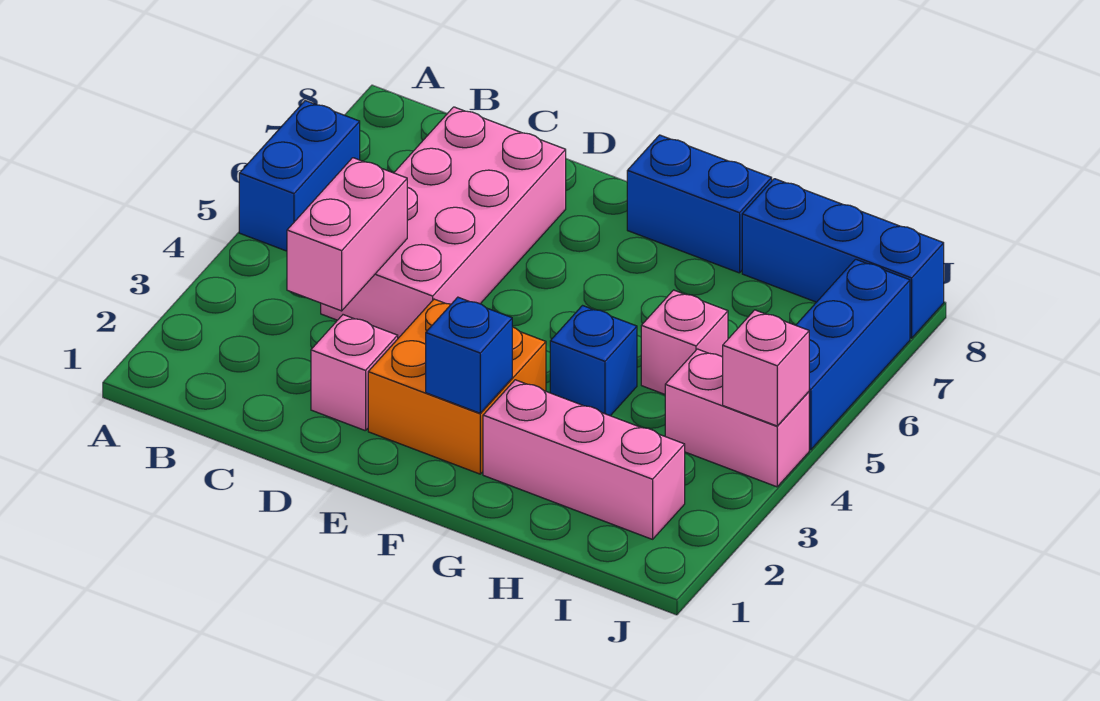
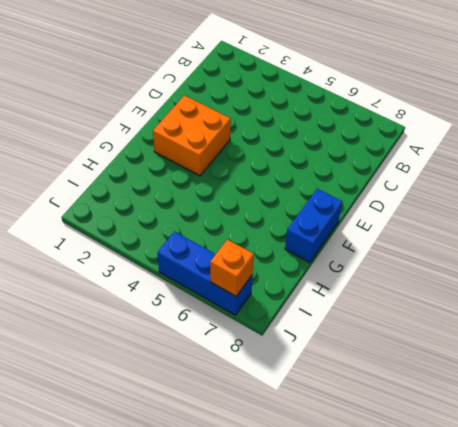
orange 1x1 brick [210,240,254,296] -> none
none -> blue 1x2 brick [239,101,360,251]
none -> pink 2x4 brick [321,107,566,338]
none -> pink 1x1 brick [311,315,398,431]

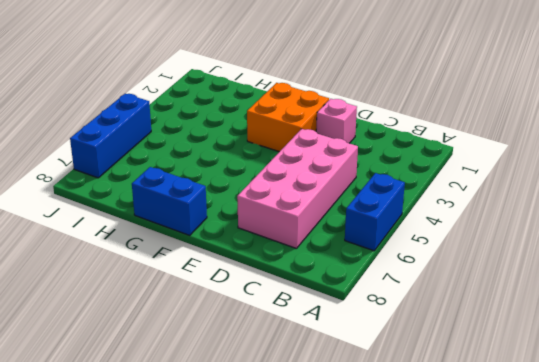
none -> pink 1x3 brick [483,380,685,539]
none -> blue 1x1 brick [550,306,637,416]
none -> pink 1x1 brick [641,290,728,394]

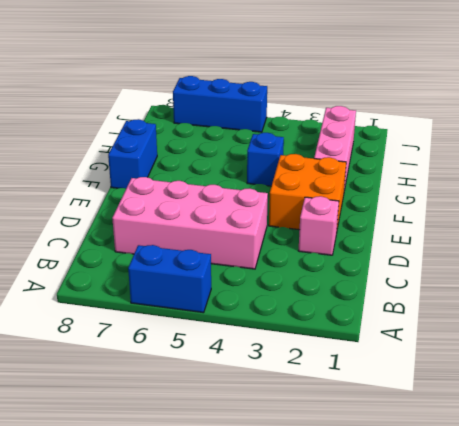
none -> pink 1x1 brick [641,290,728,394]
none -> blue 1x3 brick [742,179,944,338]
none -> pink 1x2 brick [665,349,809,487]

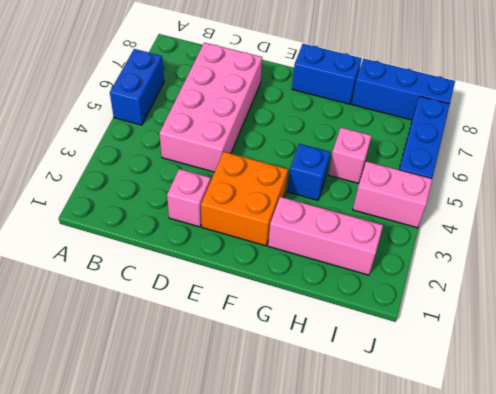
none -> pink 1x2 brick [287,158,407,311]
none -> blue 1x1 brick [426,297,512,413]
none -> pink 1x1 brick [723,310,809,426]

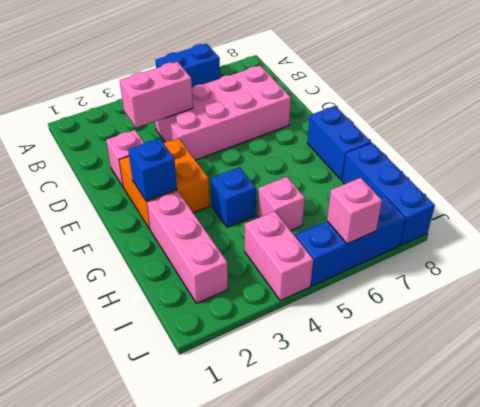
pink 1x1 brick [327,178,382,244] -> pink 1x1 brick moved to [723,310,809,426]

